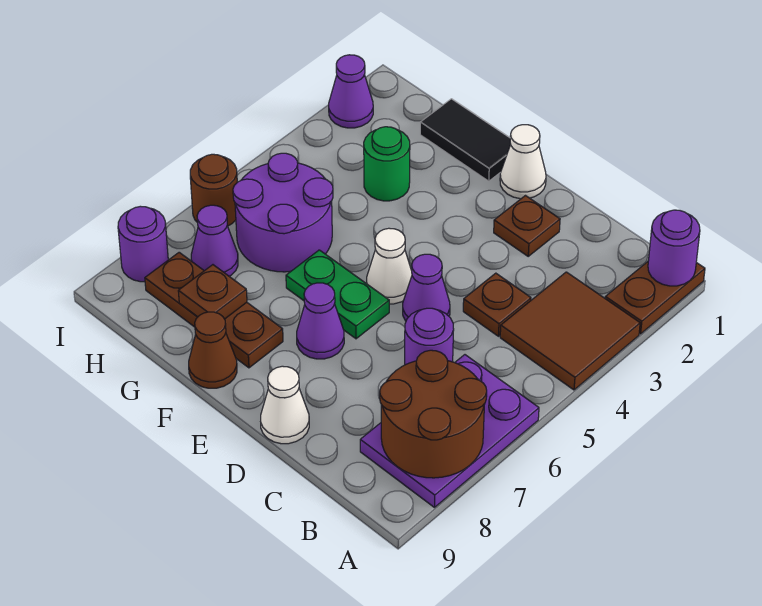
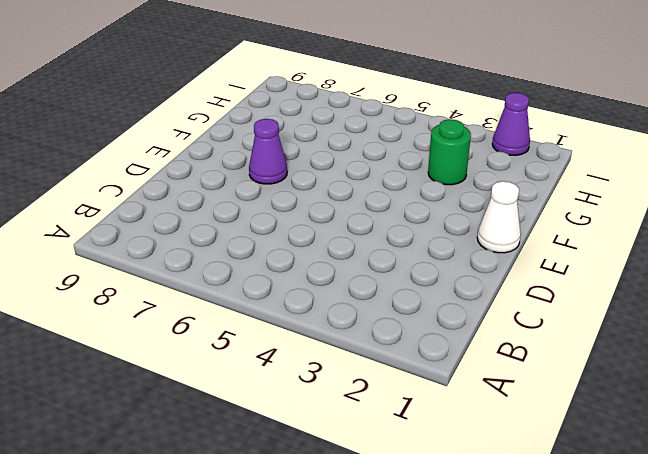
none -> brown 1x2 plate [605,262,705,334]
none -> brown 2x2 tile [500,272,640,390]
none -> purple 2x3 plate [360,355,539,507]

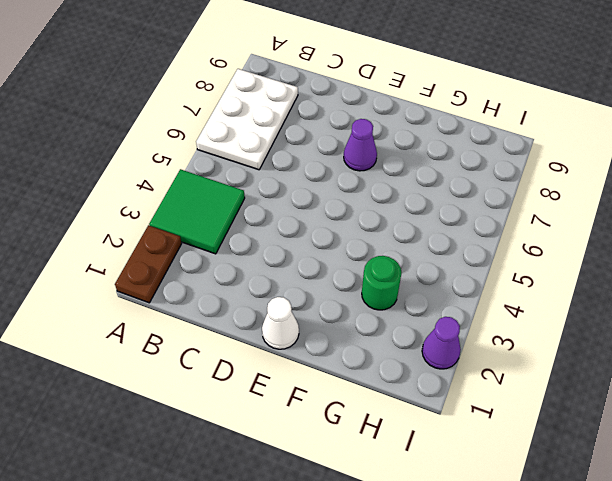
green 2x2 tile [149,169,245,254] -> brown 2x2 tile [500,272,640,390]
white 2x3 plate [196,69,298,170] -> purple 2x3 plate [360,355,539,507]
none -> brown 1x1 plate [463,273,531,336]
none -> purple 1x1 round brick [405,308,454,365]
none -> brown 1x1 plate [494,196,560,256]

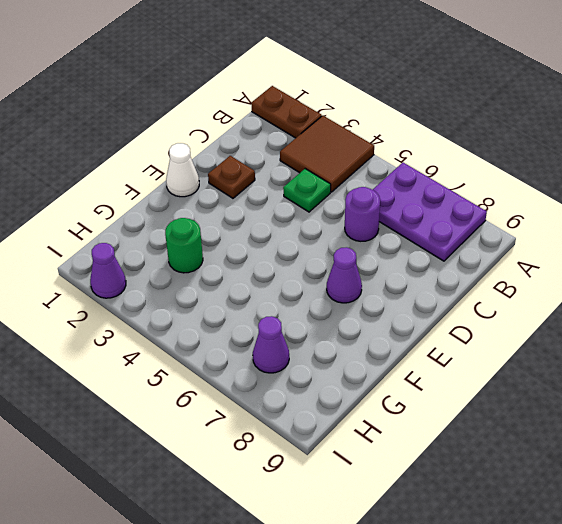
green 1x1 plate [283,169,331,212] -> brown 1x1 plate [463,273,531,336]
none -> purple 1x1 cone [403,254,450,321]
none -> white 1x1 cone [261,366,309,444]
none -> white 1x1 cone [367,228,412,304]

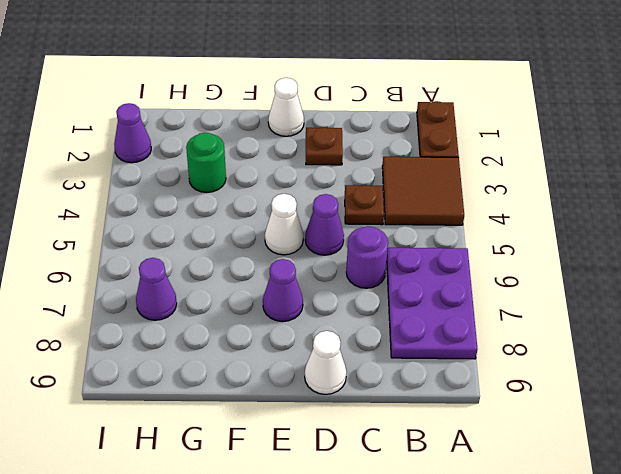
none -> green 1x2 plate [286,250,389,339]
none -> black 1x2 tile [420,99,511,181]
none -> brown 1x3 plate [145,252,283,368]

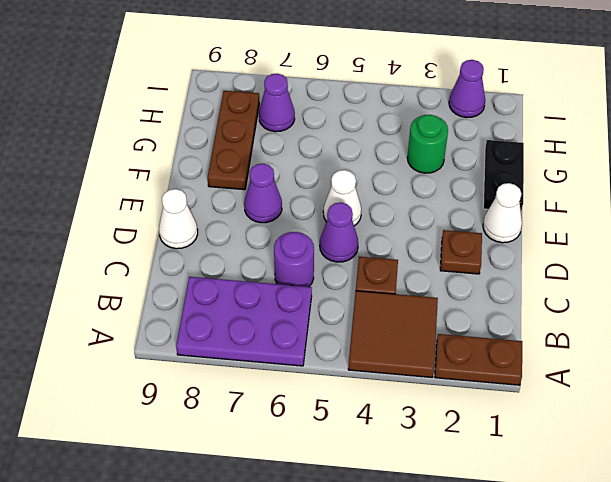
black 1x2 plate [483,140,524,211] -> black 1x2 tile [420,99,511,181]
none -> green 1x2 plate [286,250,389,339]
none -> brown 1x1 cone [189,312,237,388]
none -> purple 2x2 round brick [233,153,333,272]

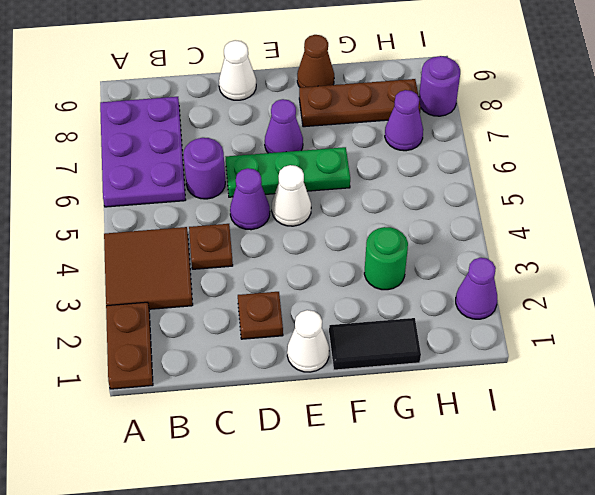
green 1x3 plate [226,147,350,197] -> green 1x2 plate [286,250,389,339]
none -> purple 2x2 round brick [233,153,333,272]
none -> brown 1x1 round brick [190,154,237,226]
none -> purple 1x1 round brick [648,210,700,286]

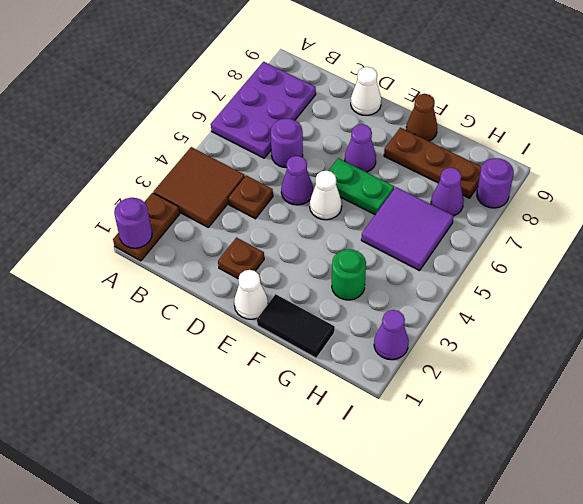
purple 2x2 tile [361,187,454,271] -> purple 2x2 round brick [233,153,333,272]
none -> brown 1x1 round brick [190,154,237,226]
none -> brown 2x2 round brick [380,350,487,478]
none -> brown 1x1 plate [178,265,247,319]

